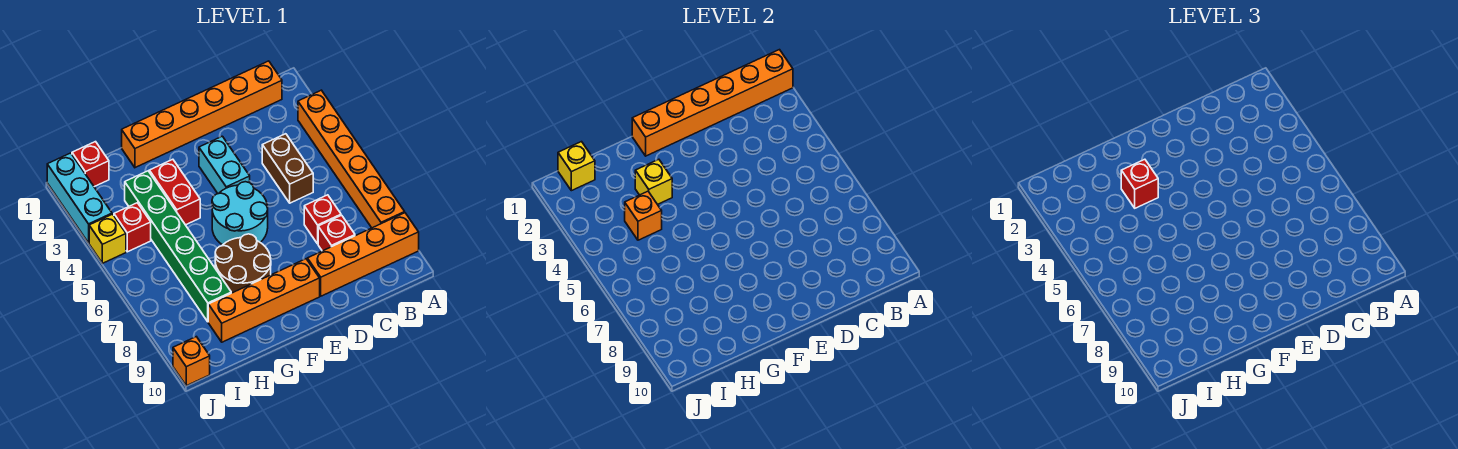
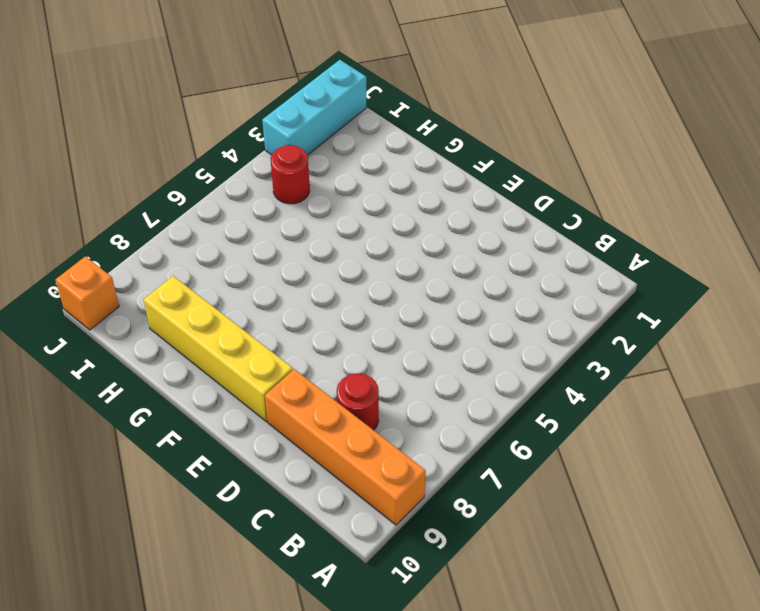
red 1x1 round brick [337,373,379,430] -> red 1x1 brick [318,215,355,251]
yellow 1x4 brick [144,276,293,422] -> orange 1x4 brick [208,259,320,342]
red 1x1 round brick [271,145,310,204] -> red 1x1 brick [114,203,151,252]
none -> orange 1x6 brick [298,90,405,228]
none -> orange 1x6 brick [122,61,282,168]
none -> brown 1x2 brick [262,134,313,203]

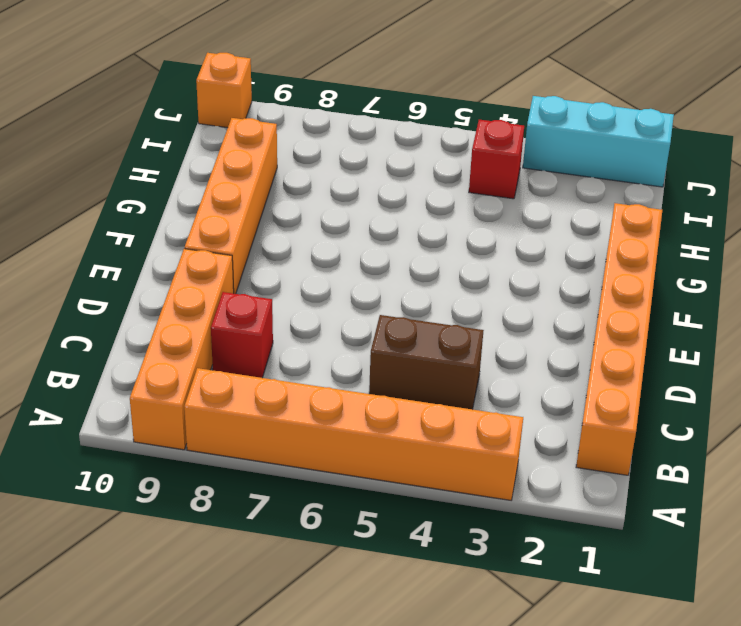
none -> red 1x1 brick [304,195,341,244]
none -> cyan 1x2 brick [199,136,250,194]
none -> cyan 2x2 round brick [212,182,268,245]

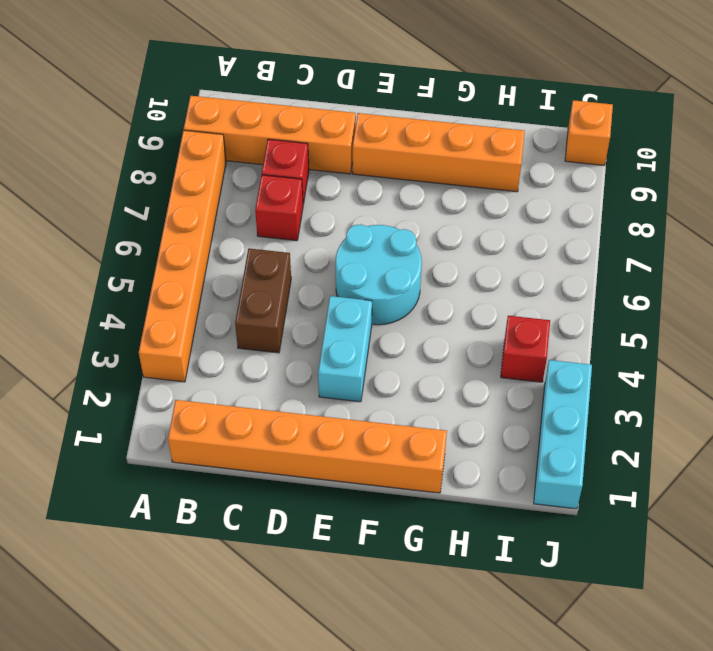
none -> brown 2x2 round brick [215,234,271,293]
none -> red 1x2 brick [149,159,200,225]
none -> green 1x6 brick [125,171,231,322]

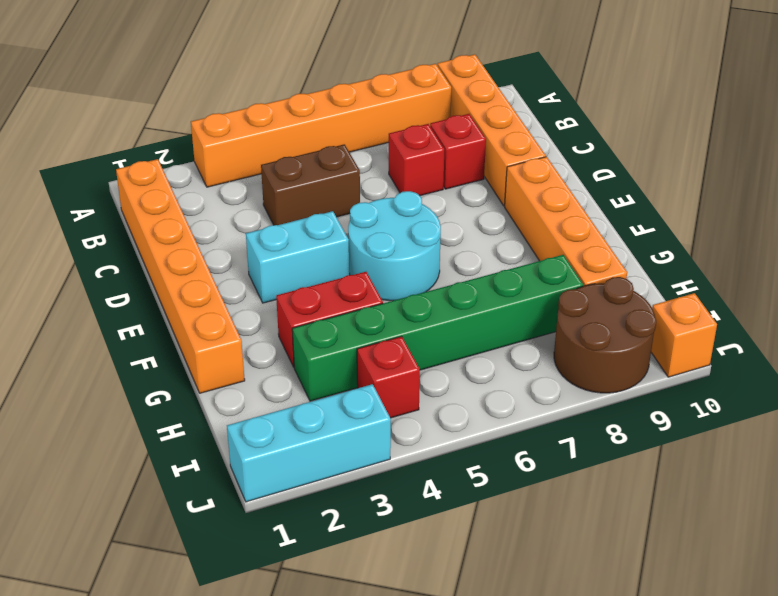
brown 2x2 round brick [554,277,656,393] -> brown 2x2 round brick moved to [215,234,271,293]
none -> red 1x1 brick [72,142,109,187]
none -> yellow 1x1 brick [89,214,126,263]
none -> orange 1x6 brick [632,50,793,156]

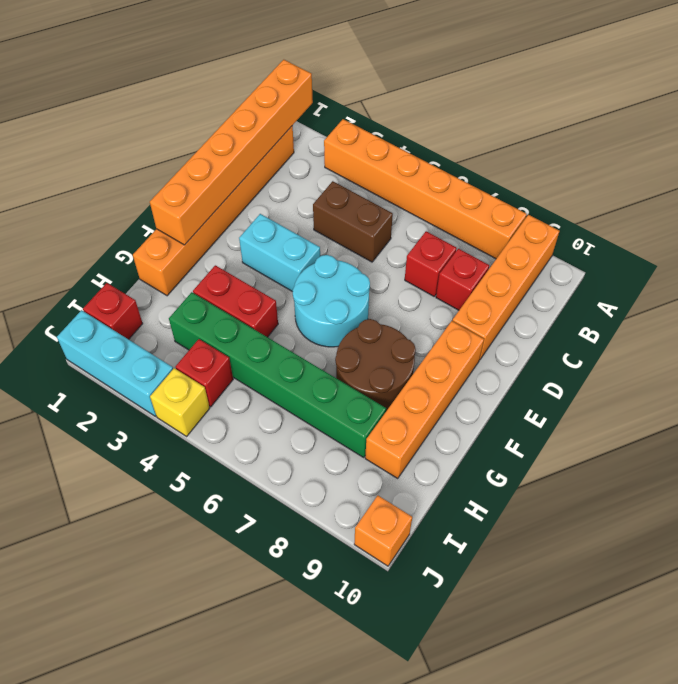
none -> yellow 1x1 brick [635,159,672,204]
none -> orange 1x1 brick [625,191,662,240]
none -> yellow 1x1 brick [558,142,595,191]

